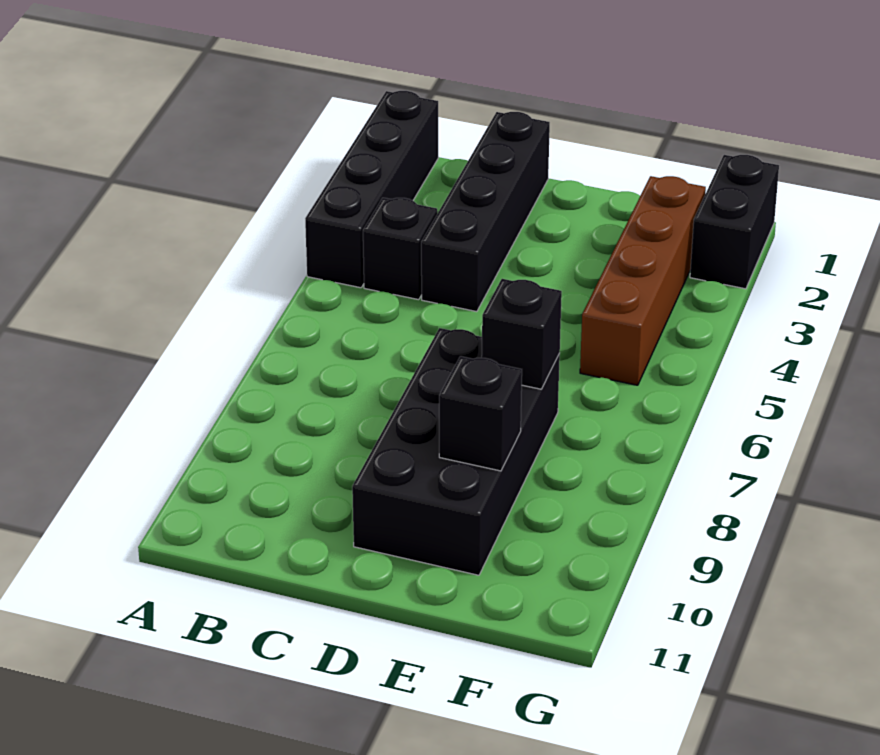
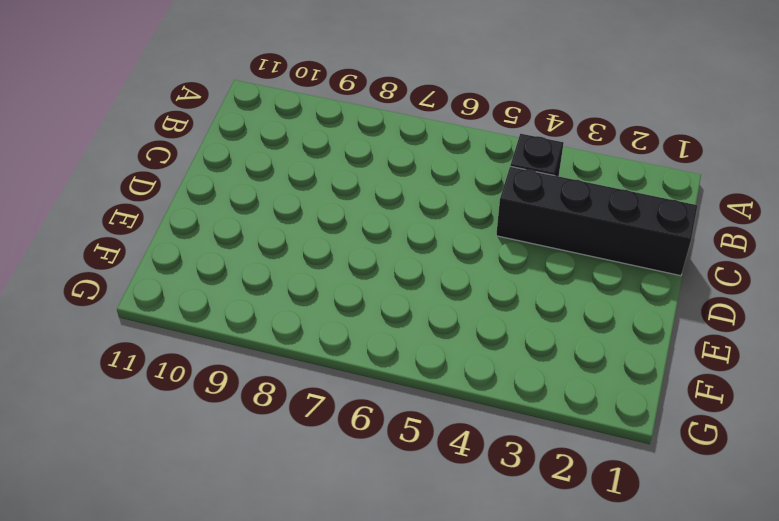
none -> black 1x4 brick [305,91,438,288]
none -> black 2x4 brick [352,328,560,575]

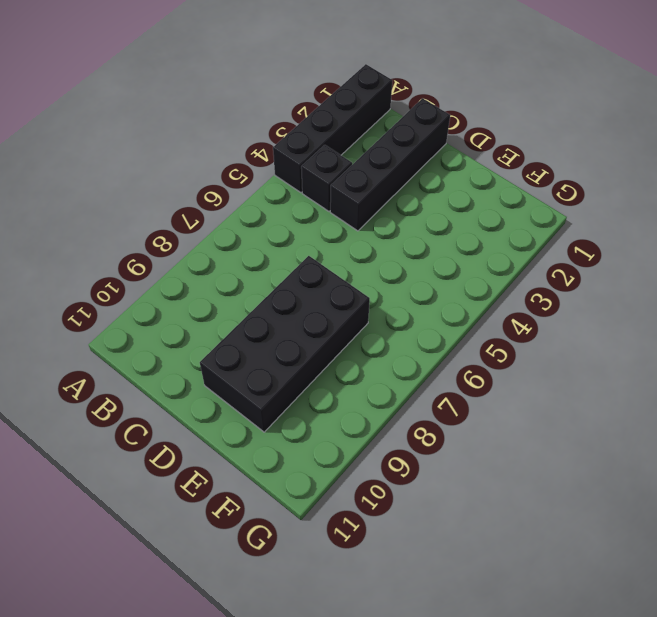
none -> brown 1x4 brick [580,176,706,385]
none -> black 1x2 brick [690,155,779,289]

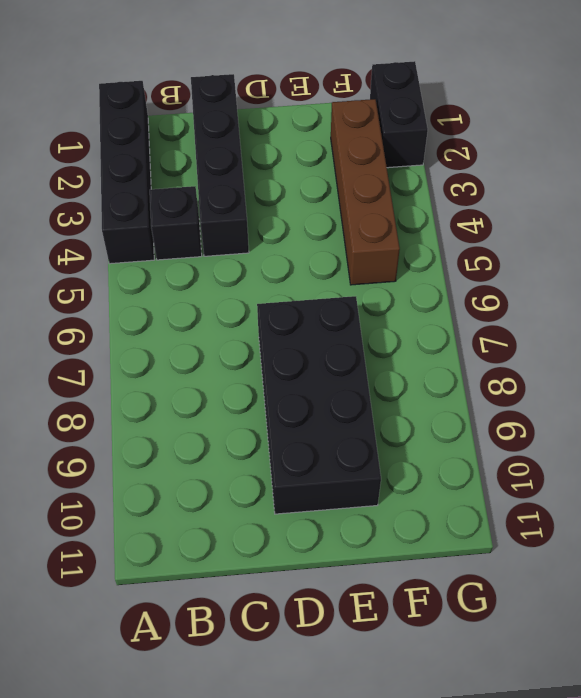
none -> black 1x1 brick [482,279,562,389]
none -> black 1x1 brick [439,356,522,471]

